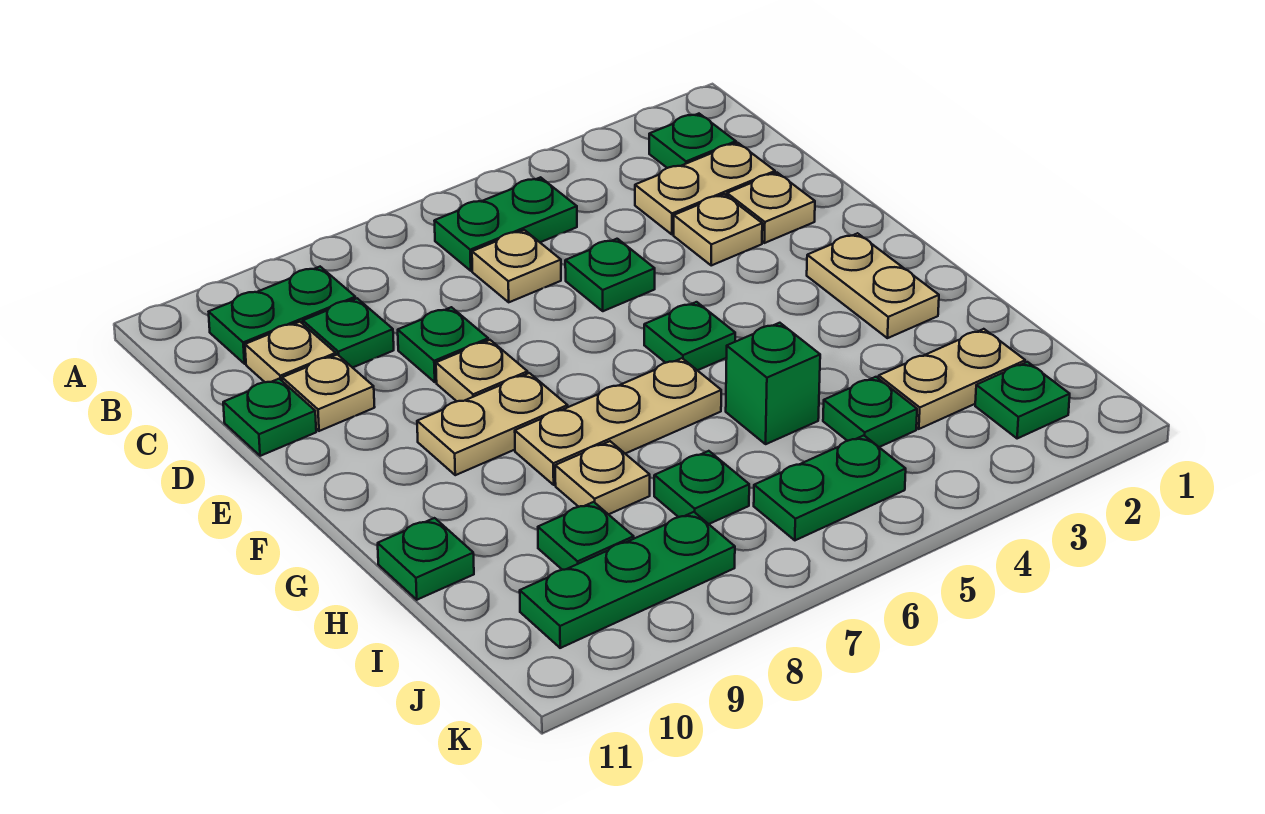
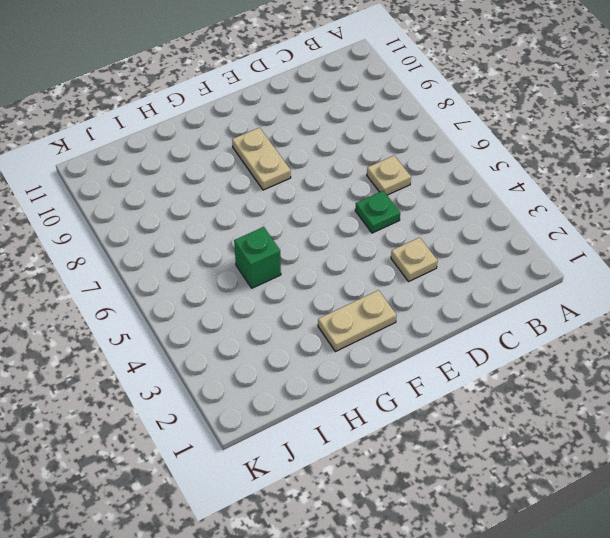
none -> green 1x1 plate [649,114,736,168]
none -> green 1x2 plate [435,177,577,271]
none -> green 1x2 plate [209,267,355,364]

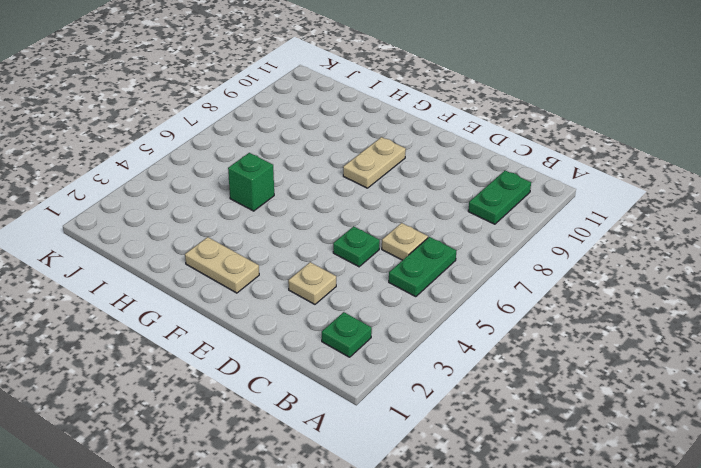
none -> tan 1x2 plate [635,143,775,234]
none -> green 1x1 plate [303,298,394,368]
none -> tan 1x1 plate [245,322,336,382]

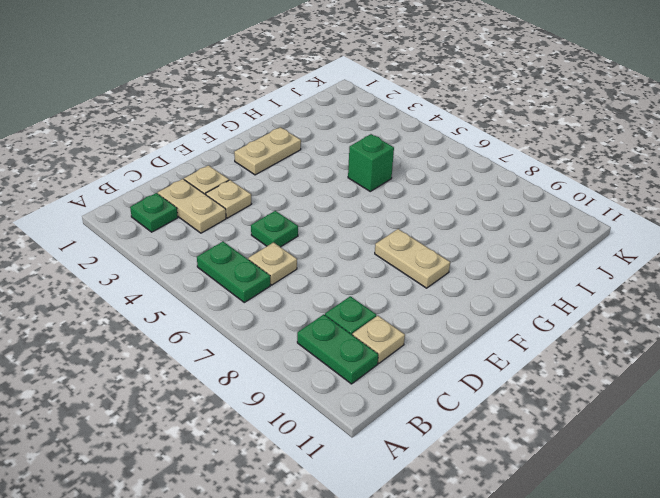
none -> green 1x1 plate [398,307,488,382]
none -> tan 1x1 plate [282,355,375,431]
none -> green 1x1 plate [223,379,316,456]

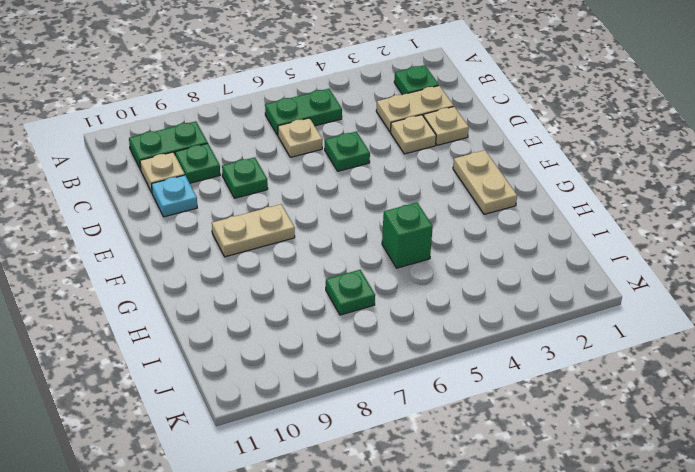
cyan 1x1 plate [152,175,197,217] -> tan 1x1 plate [282,355,375,431]
none -> green 1x1 plate [223,379,316,456]
none -> tan 1x1 plate [436,340,528,401]
none -> green 1x1 plate [644,302,735,370]

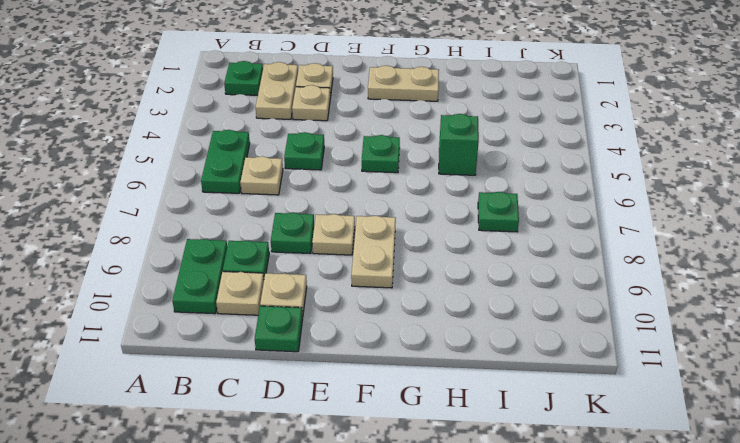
none -> tan 1x3 plate [515,358,721,485]
none -> tan 1x1 plate [555,441,650,515]
none -> green 1x1 plate [378,518,474,600]

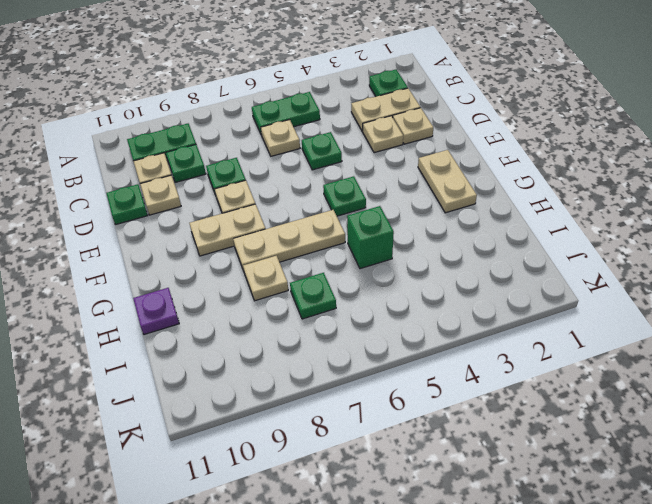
purple 1x1 plate [133,288,179,334] -> green 1x1 plate [378,518,474,600]
none -> tan 1x2 plate [879,329,1025,429]
none -> green 1x1 plate [823,377,917,447]
none -> green 1x1 plate [538,502,634,570]

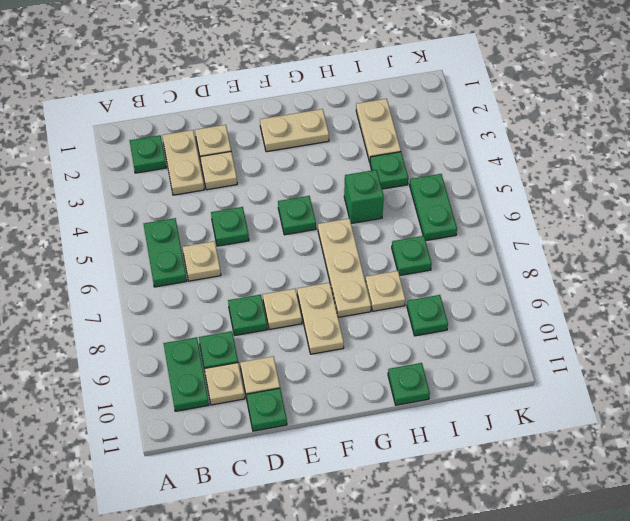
none -> green 1x1 plate [975,362,1070,439]
none -> green 1x3 plate [520,512,735,648]

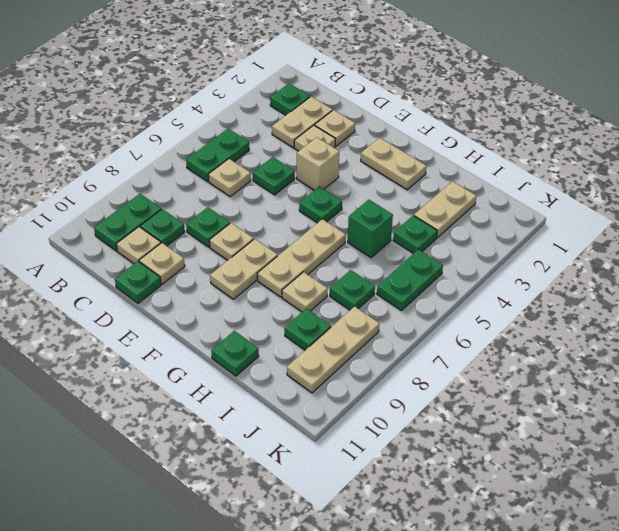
tan 1x1 brick [297,137,339,190] -> none
tan 1x3 plate [287,306,380,393] -> green 1x3 plate [520,512,735,648]
none -> green 1x1 plate [975,362,1070,439]

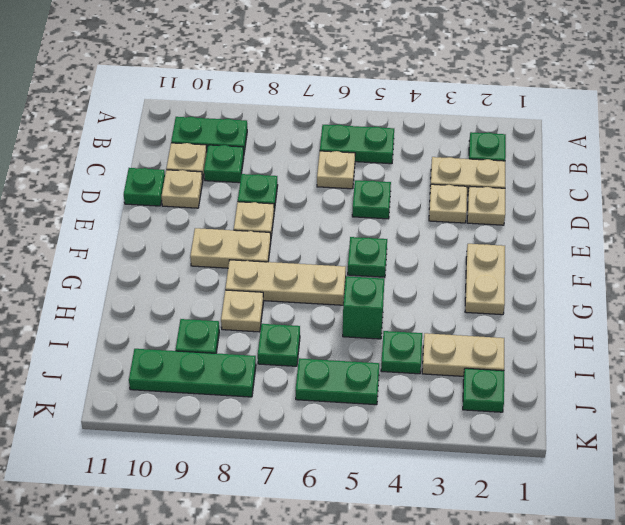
none -> green 1x1 plate [378,518,474,600]

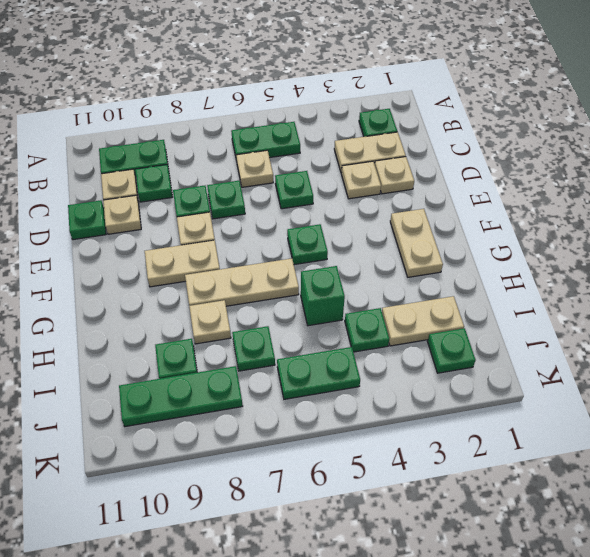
green 1x1 plate [207,181,245,219] -> green 1x1 plate moved to [378,518,474,600]

